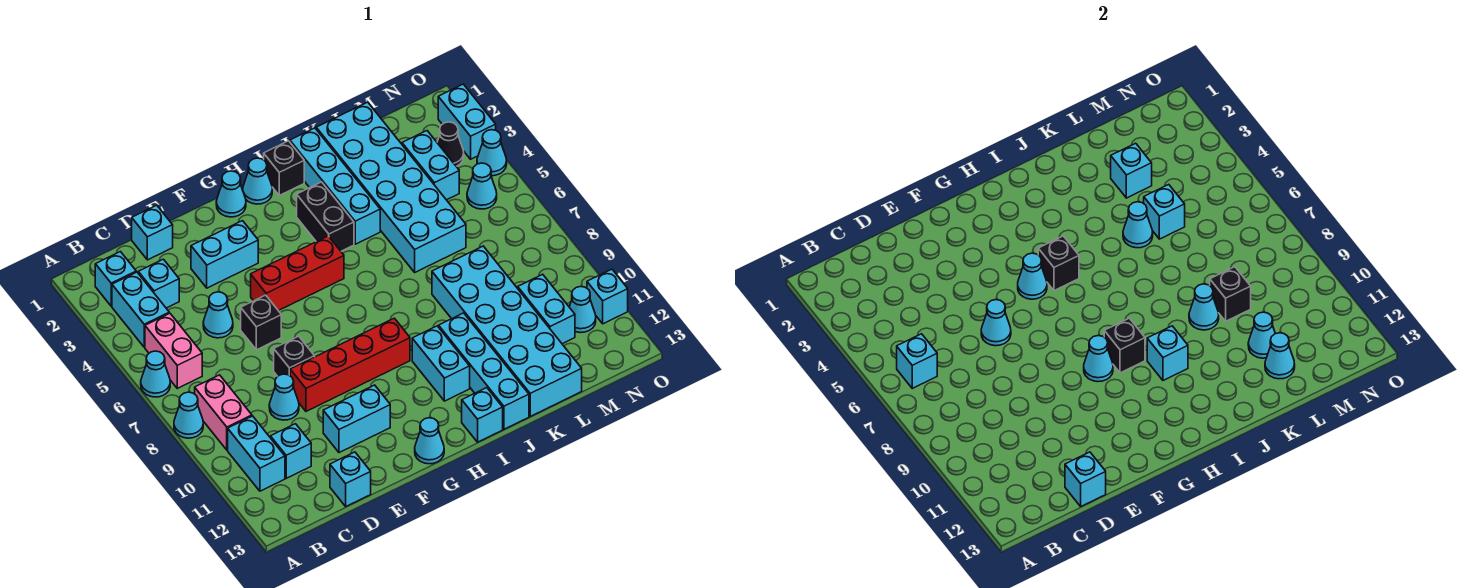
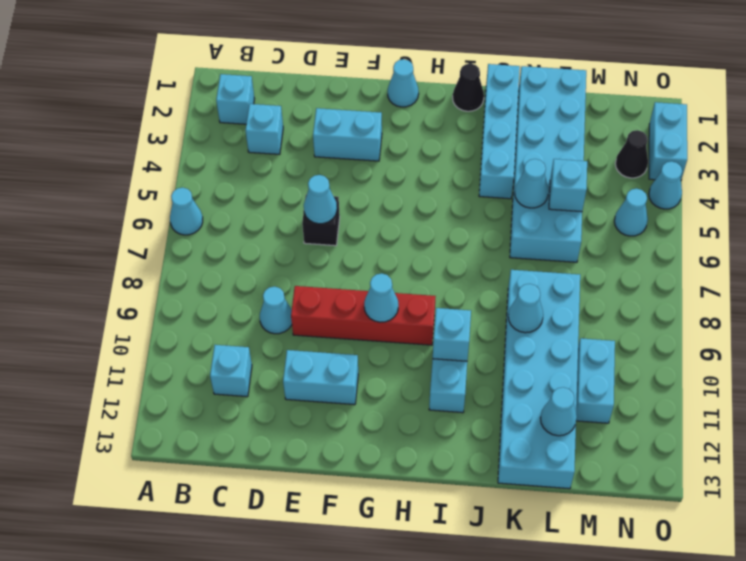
black 1x1 cone [453,64,484,111] -> black 1x1 brick [264,141,304,195]
none -> cyan 1x1 cone [174,392,203,438]
none -> cyan 1x2 brick [112,272,169,347]
none -> pink 1x2 brick [145,313,202,388]
none -> pink 1x2 brick [195,375,252,450]

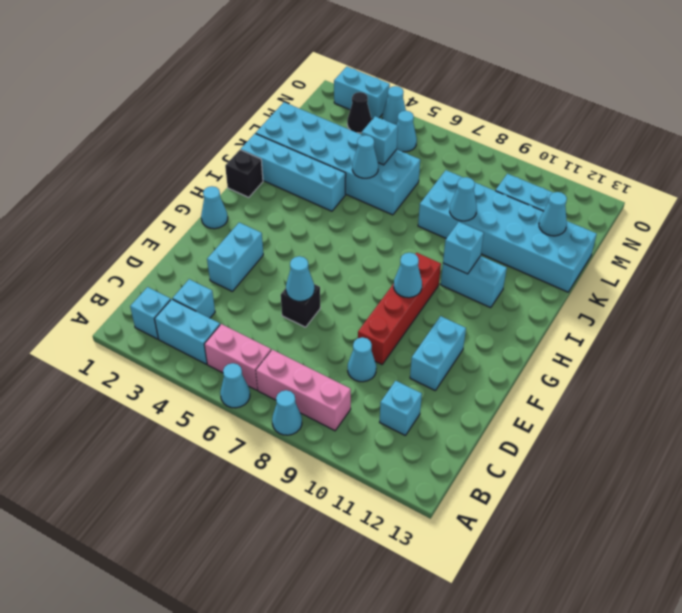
pink 1x3 brick [256,350,351,431] -> pink 1x2 brick [195,375,252,450]
none -> cyan 1x2 brick [228,416,285,491]
none -> cyan 1x1 brick [132,205,173,260]
none -> cyan 1x1 cone [203,292,233,338]
none -> cyan 1x1 brick [330,452,371,506]

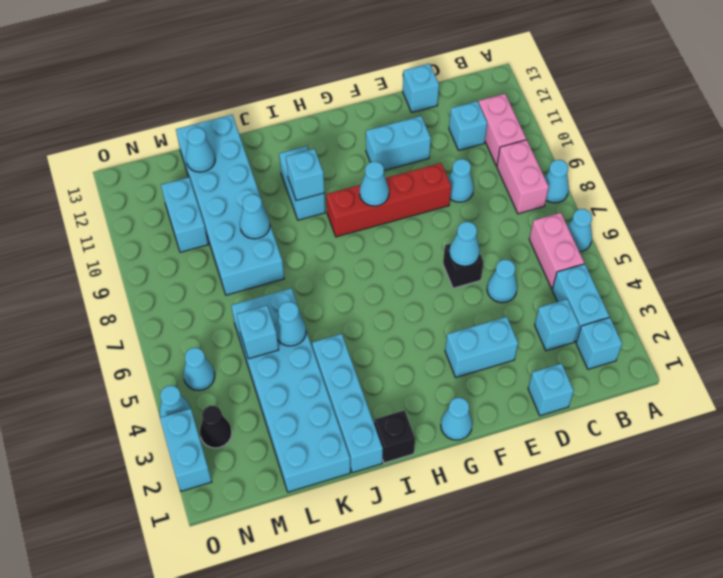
pink 1x2 brick [479,94,526,166] -> cyan 1x2 brick [228,416,285,491]
none -> black 1x1 brick [274,336,315,376]
none -> red 1x3 brick [251,236,344,311]
none -> cyan 1x1 cone [415,418,444,464]
none -> cyan 1x1 cone [243,158,272,204]

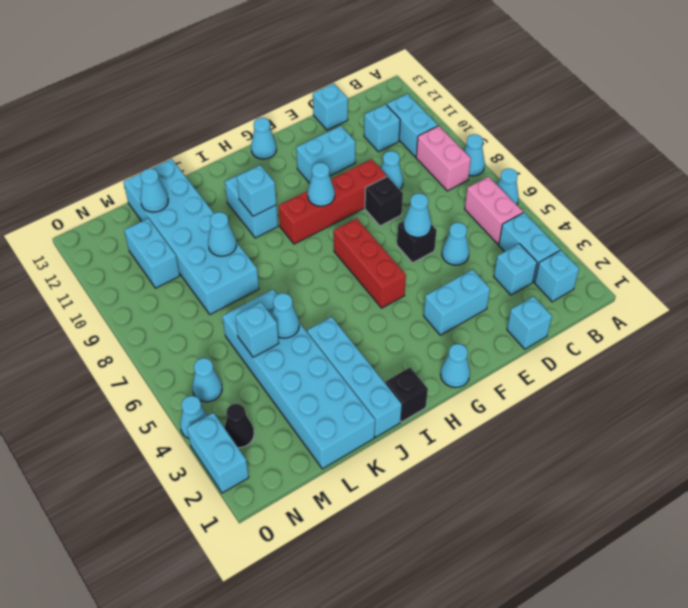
red 1x3 brick [334,218,406,308] -> red 1x3 brick turned to [251,236,344,311]
none -> cyan 1x1 cone [243,158,272,204]
none -> black 1x2 brick [297,182,354,251]
none -> cyan 1x1 brick [462,388,503,442]
none -> cyan 1x4 brick [439,313,529,429]

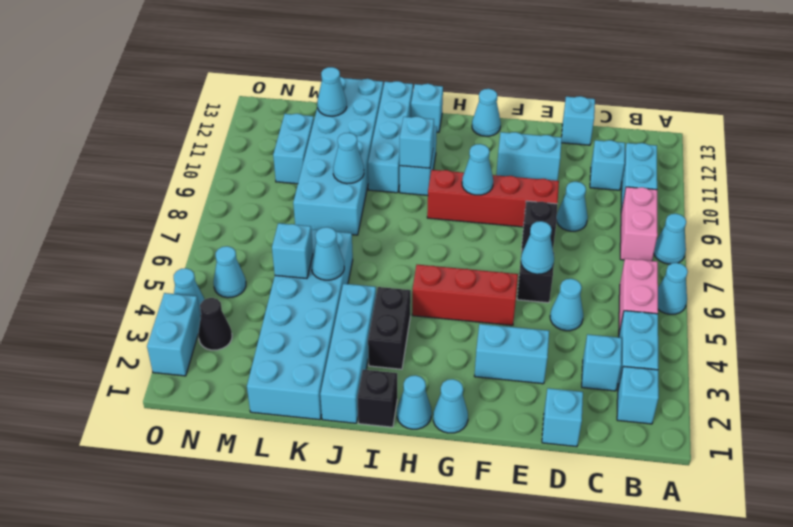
none -> cyan 1x2 brick [402,131,459,200]
none -> cyan 1x1 cone [569,287,596,333]
none -> cyan 1x1 brick [587,269,628,324]
none -> cyan 1x1 brick [897,334,937,388]

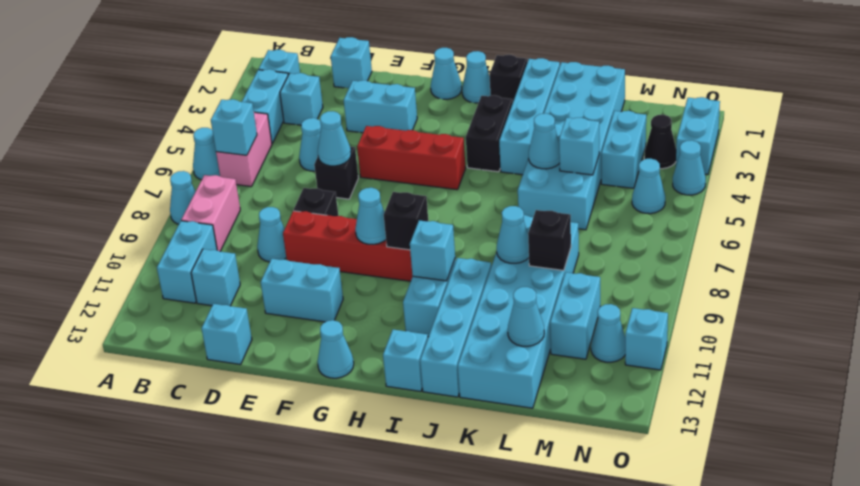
none -> cyan 1x1 brick [1065,452,1106,506]
none -> cyan 1x1 cone [1018,253,1047,299]
none -> black 1x1 brick [1038,236,1079,291]
none -> cyan 1x1 brick [1111,143,1152,198]

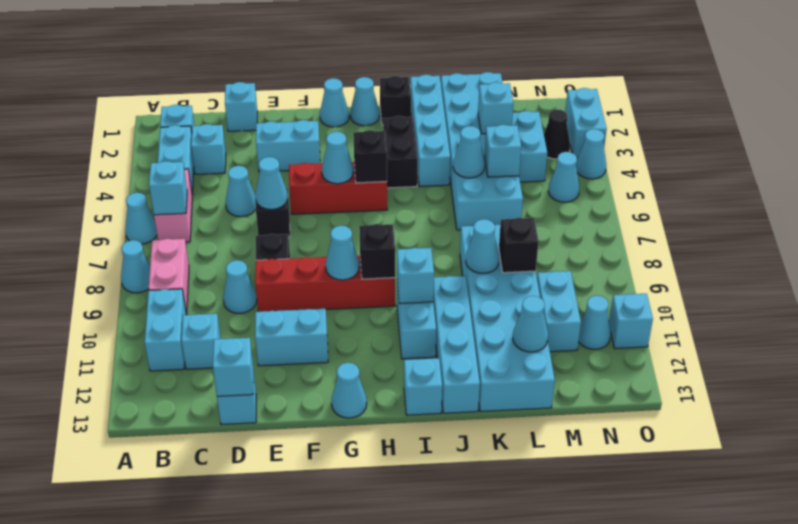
none -> cyan 1x1 cone [1248,312,1275,358]

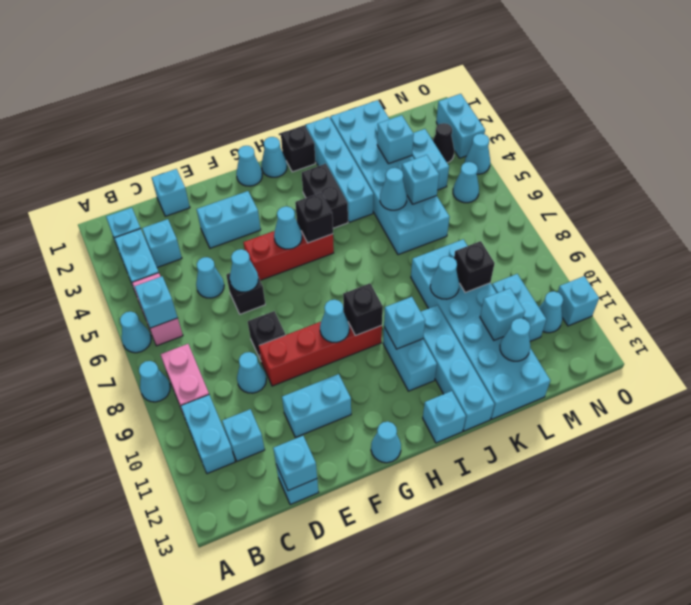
cyan 1x1 brick [480,288,525,340] -> cyan 1x1 cone [1248,312,1275,358]

